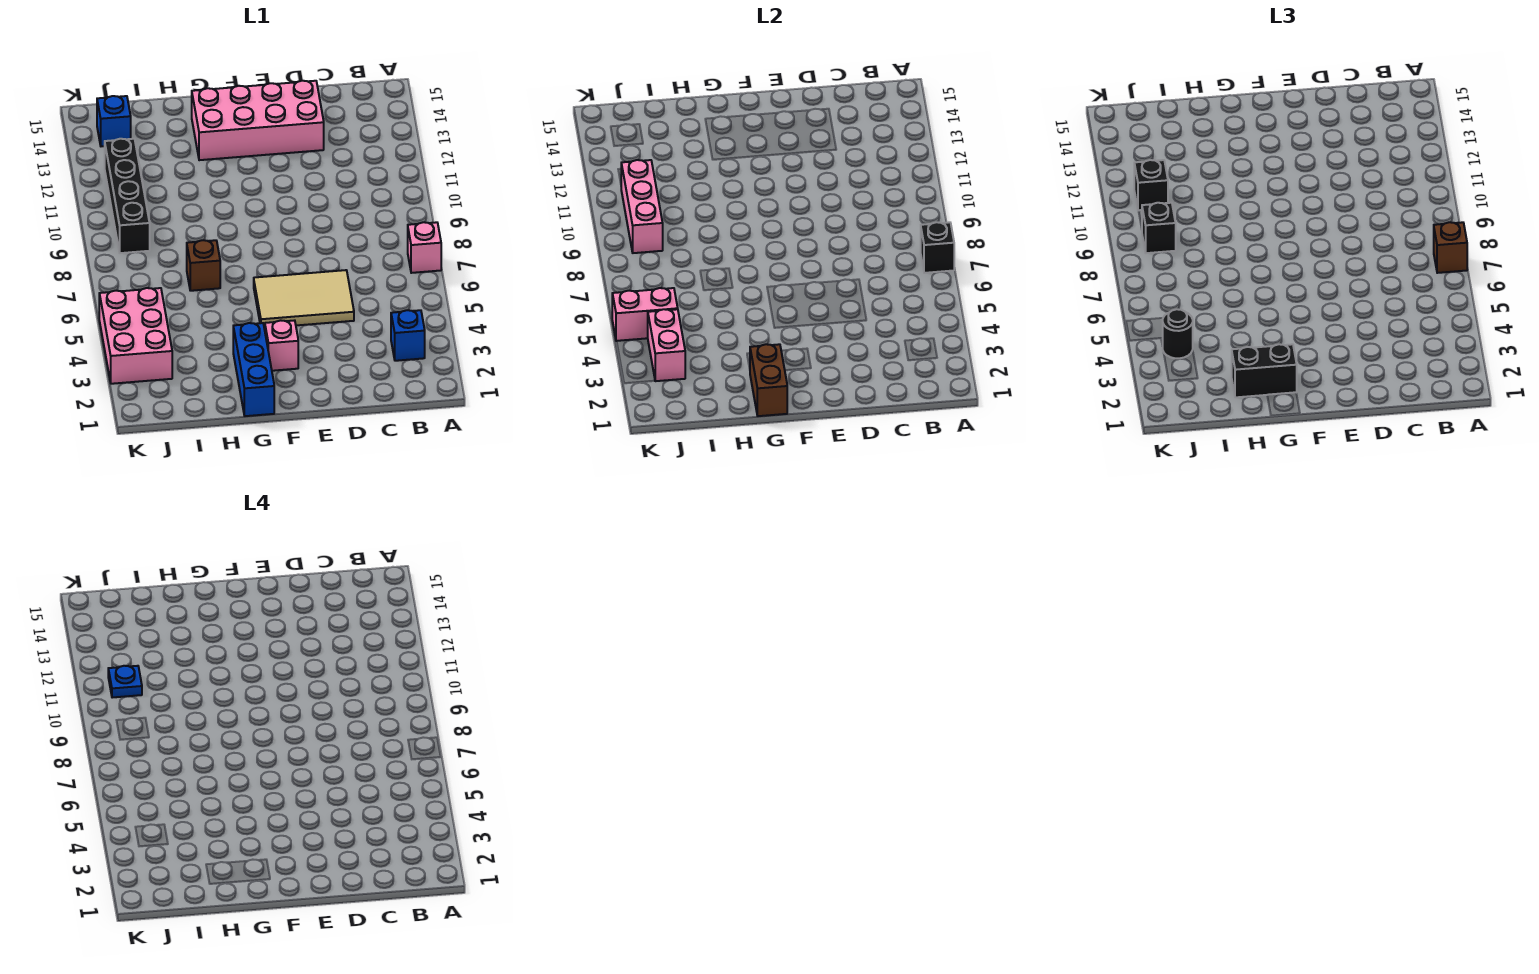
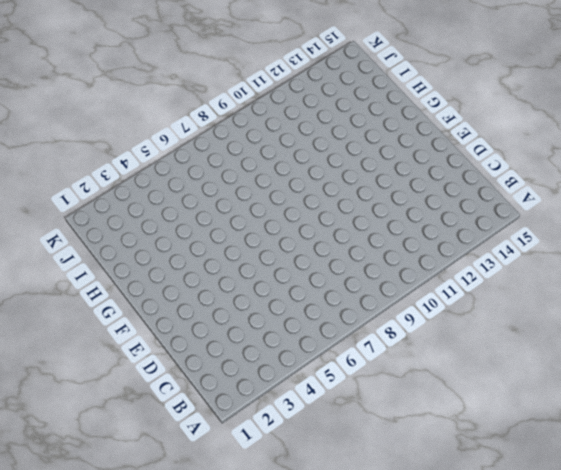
none -> pink 1x1 brick [408,222,441,273]
none -> blue 1x1 brick [391,310,425,361]
none -> tan 2x3 tile [254,270,354,328]

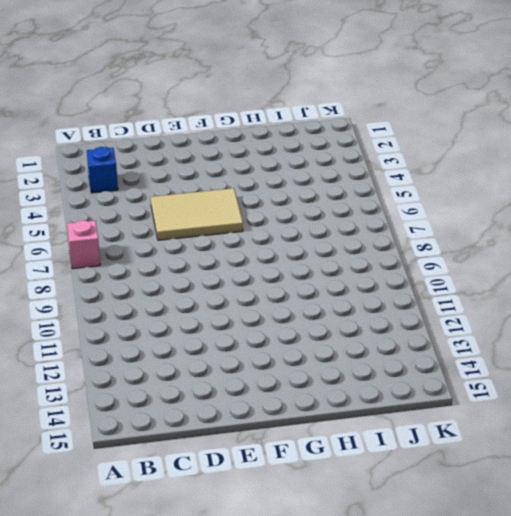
none -> pink 2x4 brick [192,81,324,160]
none -> pink 1x1 brick [265,320,298,371]
none -> blue 1x3 brick [233,323,274,416]

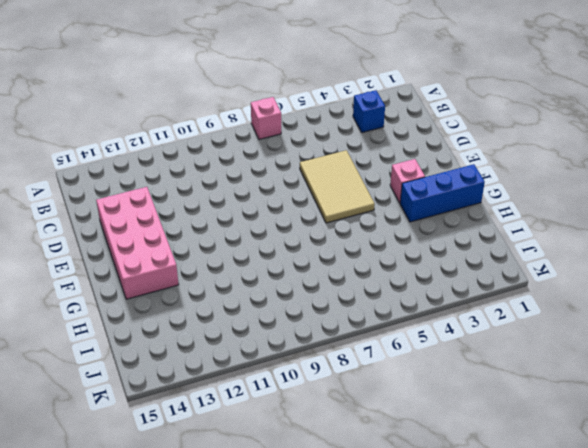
none -> brown 1x1 brick [187,240,220,291]
none -> pink 2x3 brick [99,288,172,384]
none -> black 1x4 brick [105,139,150,253]

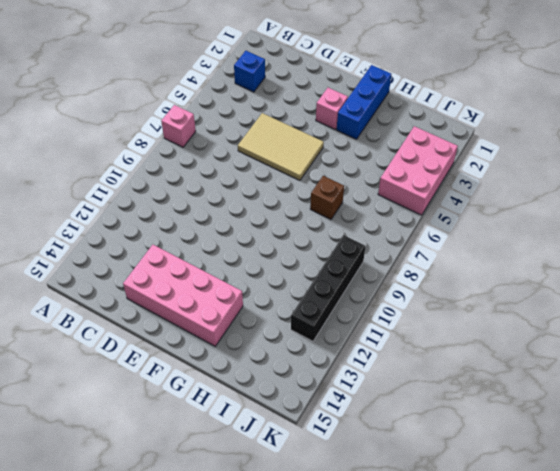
none -> blue 1x1 brick [97,96,131,146]
none -> black 1x1 brick [921,222,954,273]
none -> brown 1x2 brick [750,344,787,416]

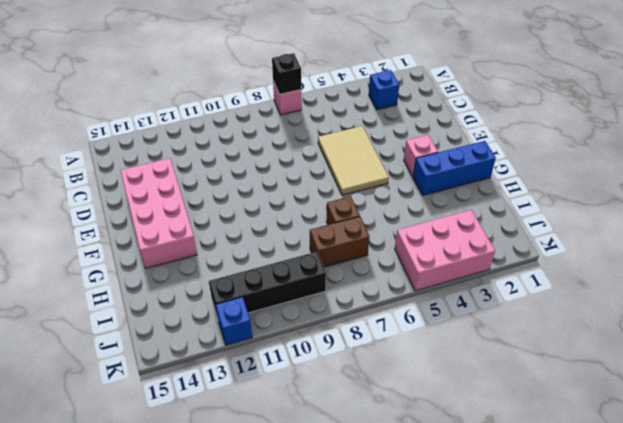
brown 1x2 brick [310,217,370,267] -> brown 1x2 brick moved to [750,344,787,416]
blue 1x1 brick [216,297,252,345] -> blue 1x1 brick moved to [97,96,131,146]
none -> pink 1x2 brick [648,309,685,381]
none -> pink 1x2 brick [612,288,678,341]
none -> pink 1x3 brick [621,160,663,253]

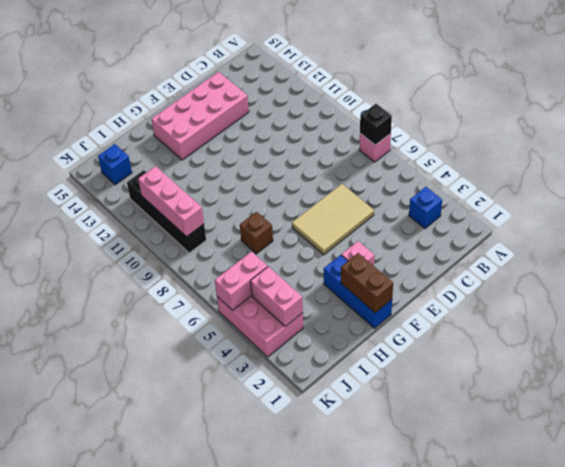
none -> brown 1x1 brick [1434,222,1467,273]
none -> black 1x2 brick [1232,344,1297,397]
none -> black 1x1 round brick [1163,309,1193,358]

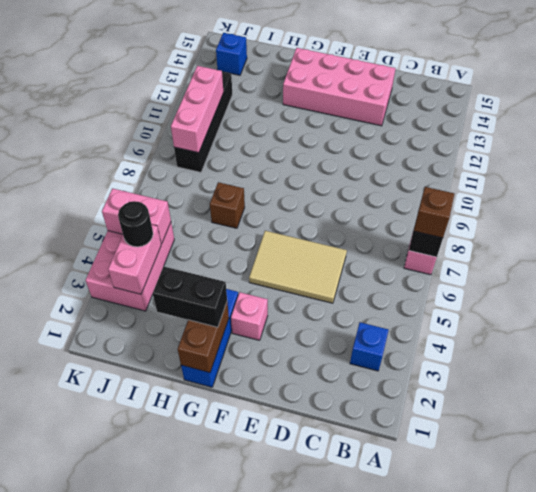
none -> black 1x1 brick [1142,203,1176,253]
none -> black 1x1 brick [1134,160,1168,211]
none -> blue 1x1 plate [108,666,142,698]

